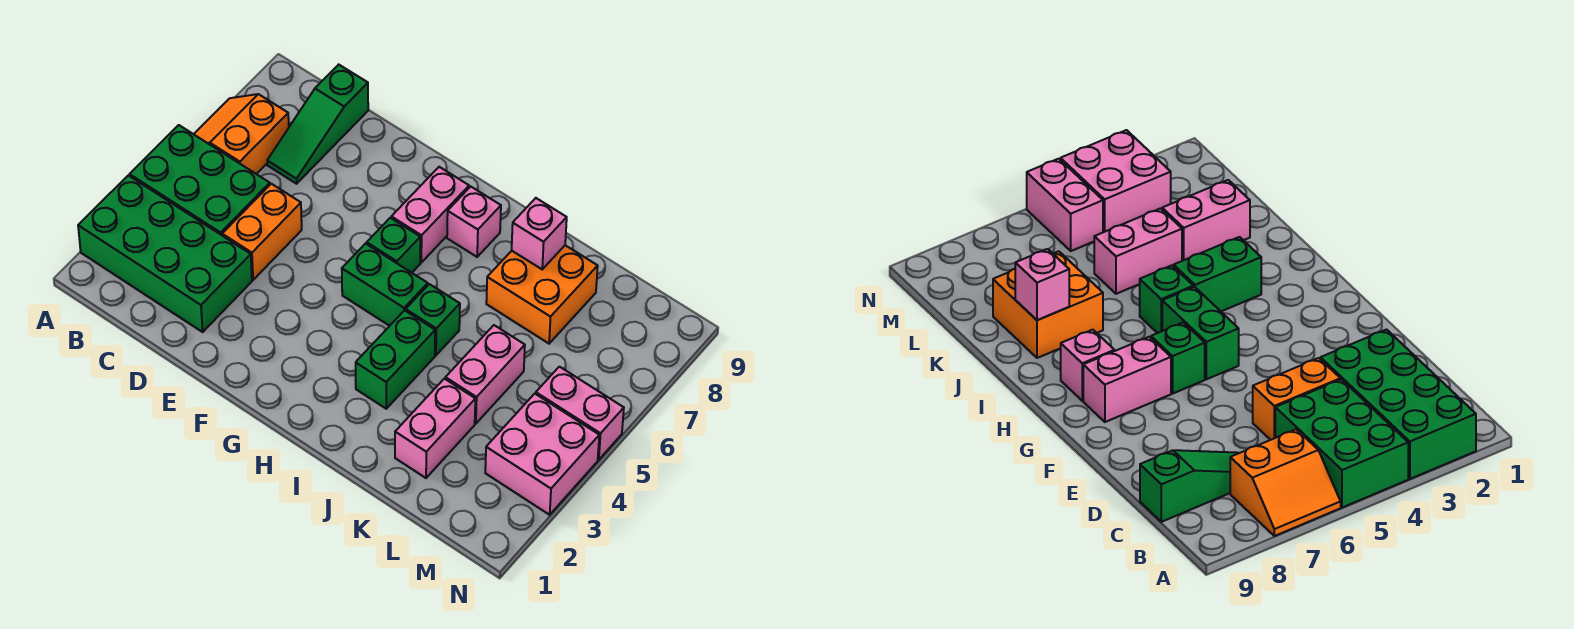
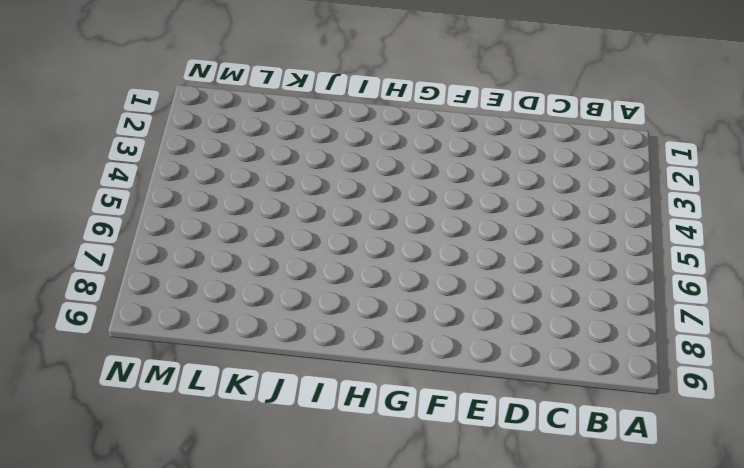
none -> green 2x4 brick [78,175,252,332]
none -> green 2x3 brick [129,125,270,235]
none -> orange 2x2 slope [194,94,289,174]

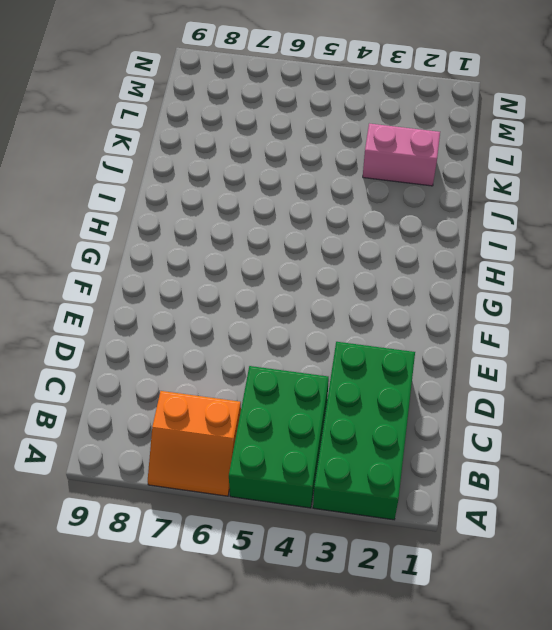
none -> green 1x3 slope [267,65,368,184]
none -> orange 1x2 brick [222,184,302,280]
none -> green 1x2 brick [342,244,428,326]

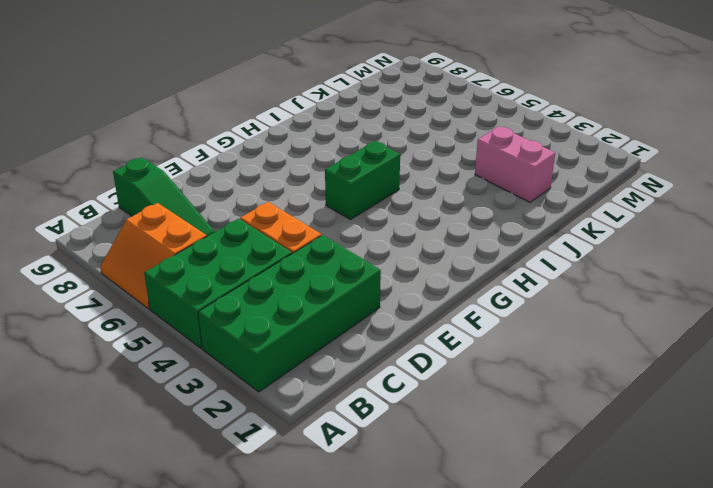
none -> green 1x1 brick [367,218,420,273]
none -> pink 1x2 brick [391,167,469,263]
none -> pink 1x1 brick [447,187,501,257]

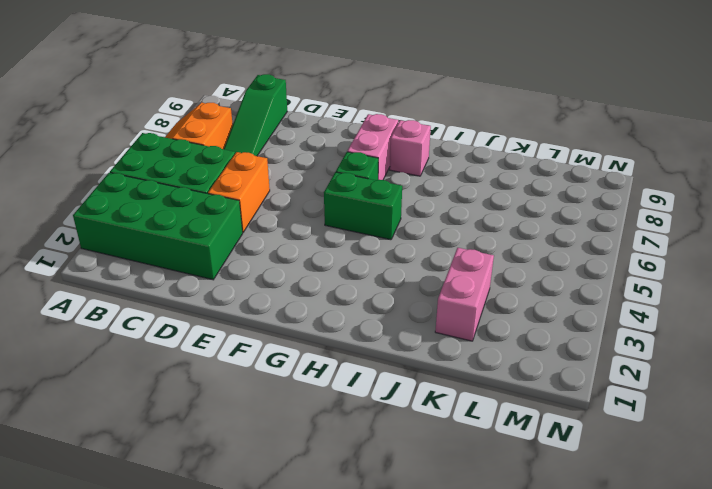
none -> green 1x2 brick [356,310,435,409]
none -> green 1x1 brick [406,284,460,355]
none -> orange 2x2 brick [486,245,598,343]

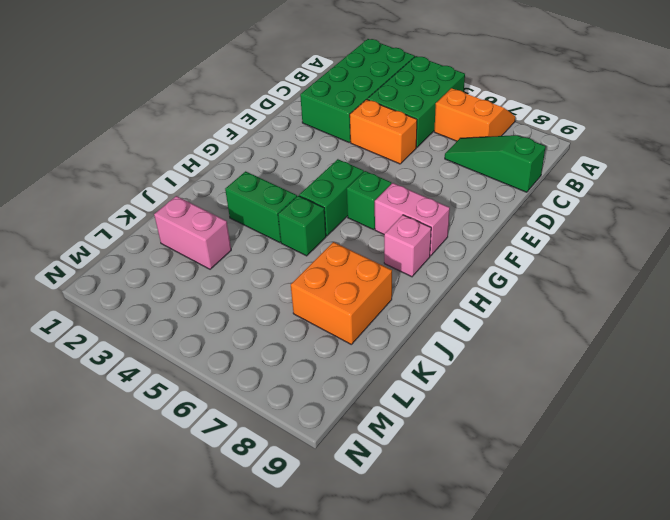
none -> pink 1x2 brick [445,325,525,424]
none -> pink 2x2 brick [485,394,599,515]
none -> pink 1x2 brick [536,367,624,460]

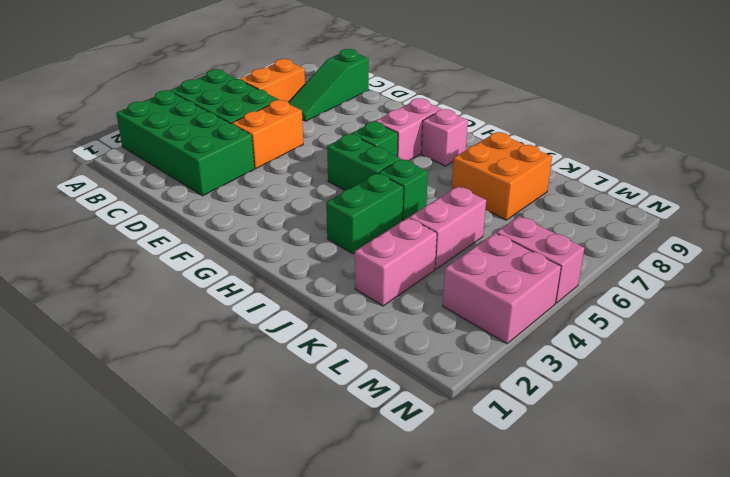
none -> pink 1x1 brick [512,198,567,269]

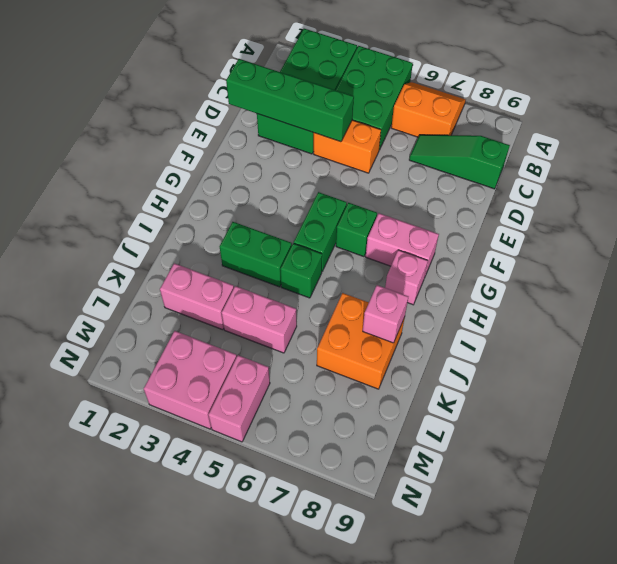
green 1x4 brick [226,59,354,142] -> none

